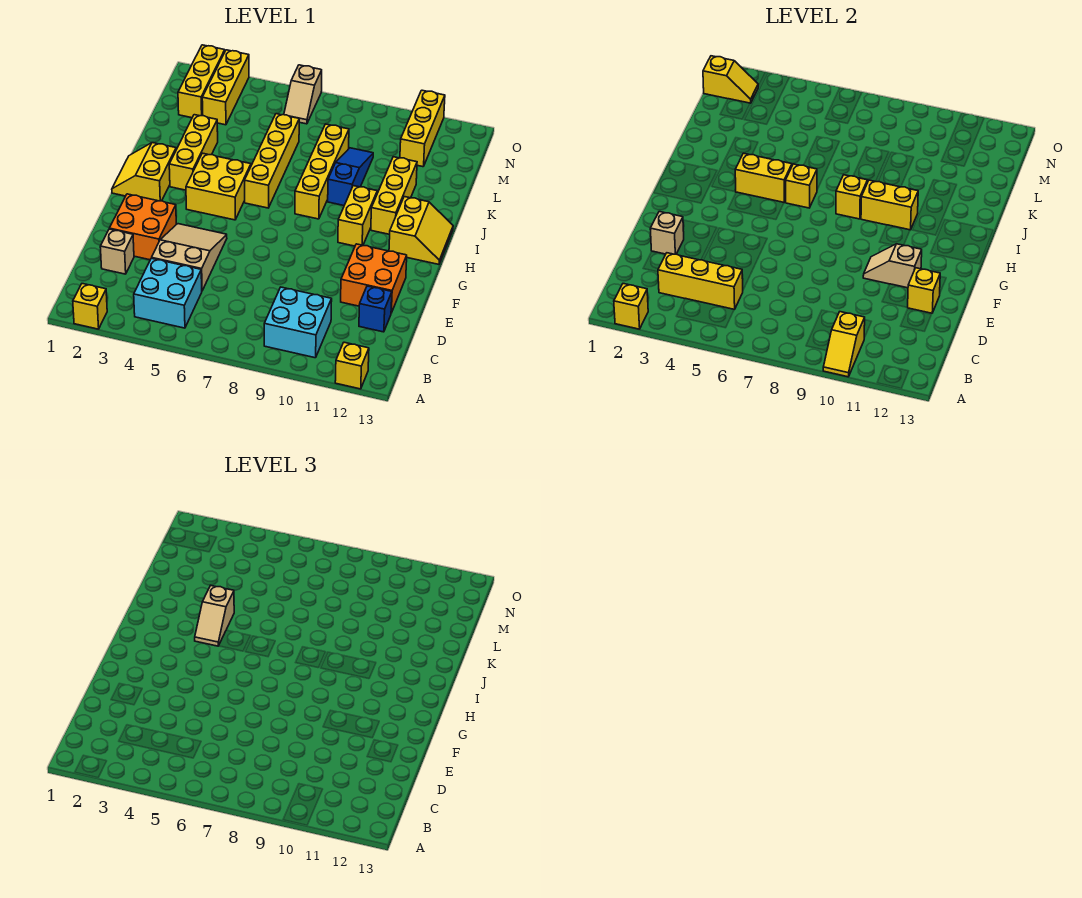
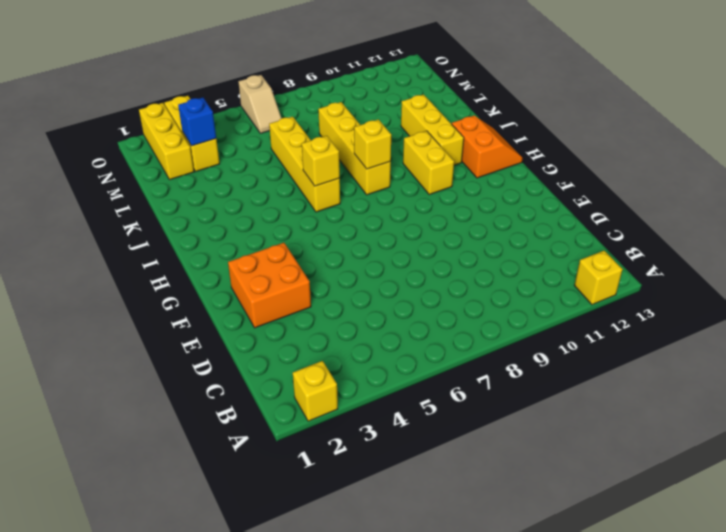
orange 2x2 slope [452,116,523,178] -> yellow 2x2 slope [389,197,453,264]
blue 1x1 brick [178,98,216,146] -> blue 1x1 brick moved to [359,286,392,332]
none -> cyan 2x2 brick [134,258,202,328]
none -> cyan 2x2 brick [264,287,332,358]
none -> tan 1x1 brick [100,229,134,274]
none -> tan 2x3 slope [152,224,227,290]

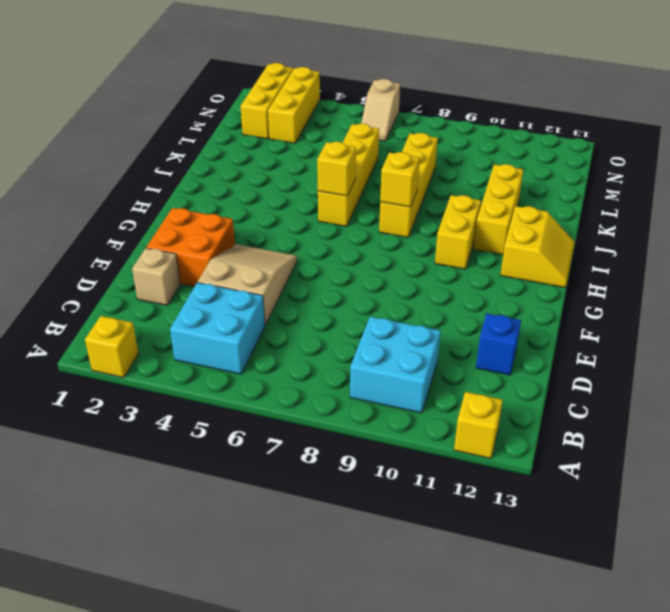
none -> orange 2x2 brick [341,244,407,313]
none -> yellow 2x2 slope [112,143,176,201]
none -> yellow 2x2 brick [186,153,251,220]
none -> yellow 1x3 brick [169,115,218,190]

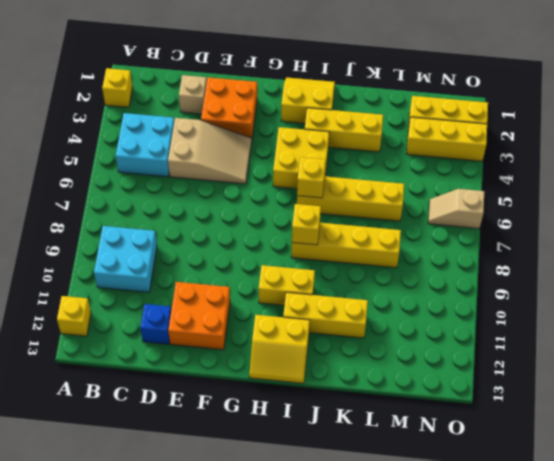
none -> blue 1x3 slope [328,148,373,205]
none -> yellow 1x3 brick [400,90,445,167]
none -> yellow 1x1 brick [614,284,648,329]
none -> yellow 1x2 slope [823,312,865,377]

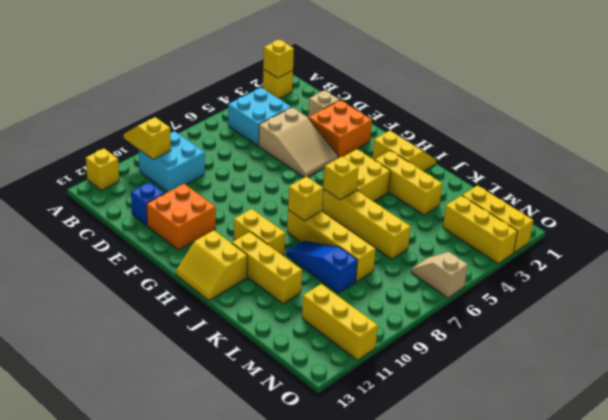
blue 1x3 slope [286,241,358,293] -> blue 1x3 slope turned to [328,148,373,205]
none -> yellow 1x3 brick [658,253,743,309]
none -> tan 1x1 brick [650,212,684,254]
none -> yellow 1x1 brick [907,268,940,313]
none -> tan 1x2 slope [863,244,922,288]

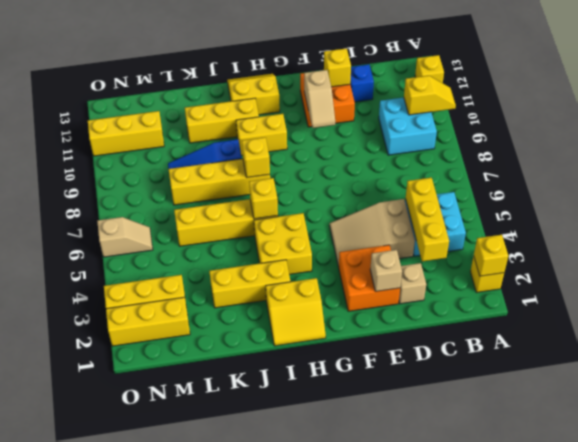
none -> yellow 1x2 brick [735,153,792,202]
none -> yellow 1x2 brick [861,180,918,230]
none -> yellow 1x2 slope [703,56,758,103]
none -> tan 1x2 slope [195,586,234,646]

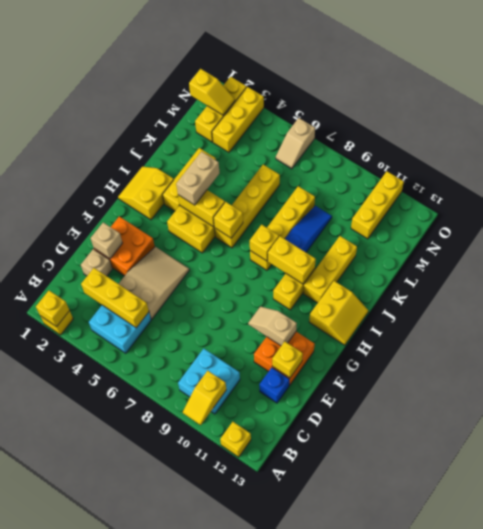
tan 1x2 brick [176,152,219,205] -> tan 1x2 slope [195,586,234,646]

